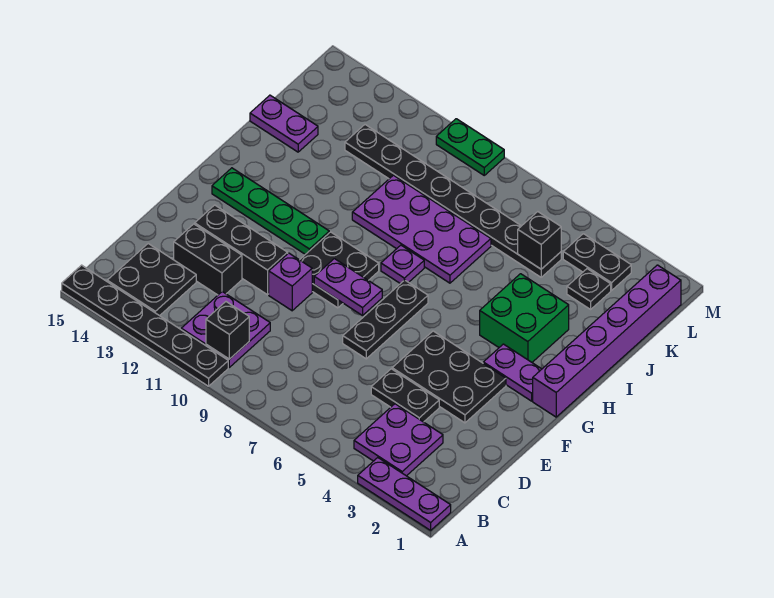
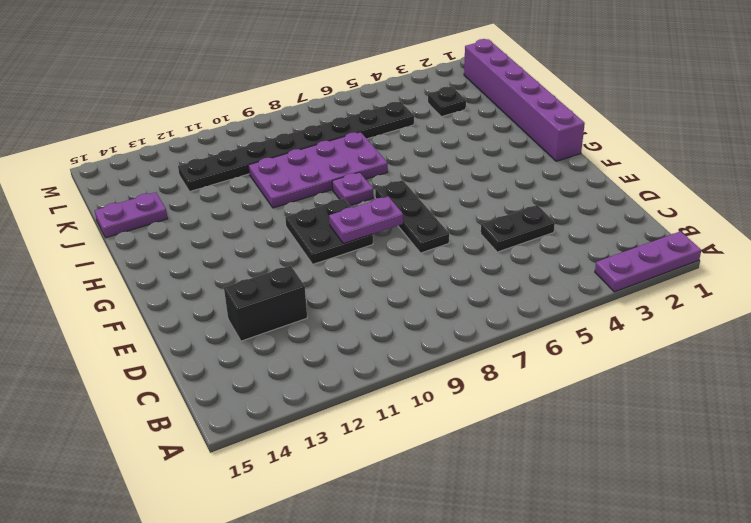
none -> black 1x6 plate [62,265,228,386]
none -> purple 2x2 plate [354,404,443,476]
none -> purple 2x2 plate [181,292,270,367]

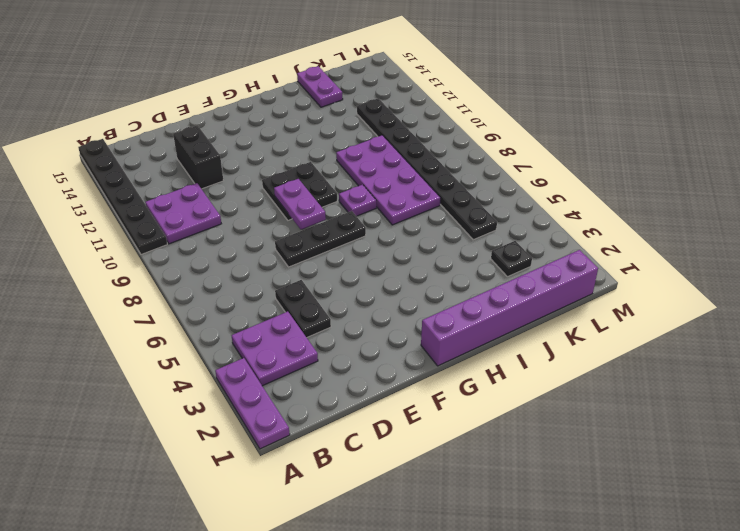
none -> black 2x2 plate [107,244,196,316]
none -> black 2x3 plate [392,331,506,423]
none -> purple 1x1 brick [269,253,312,311]

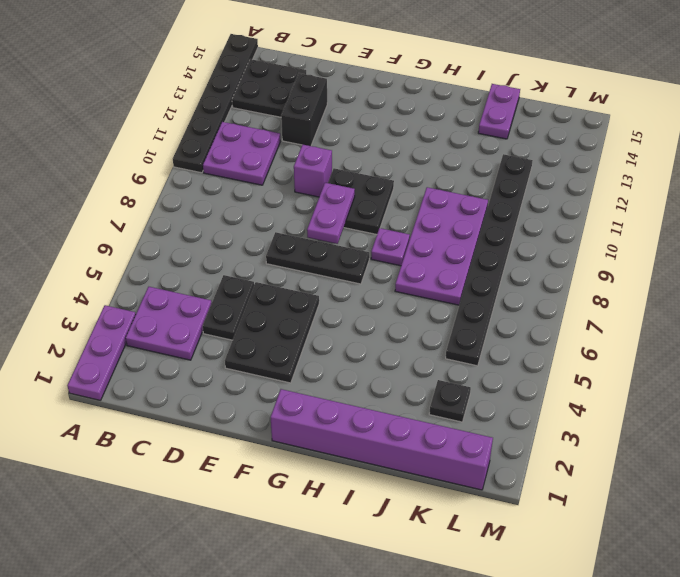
none -> black 1x3 brick [195,205,288,295]
none -> purple 1x2 plate [483,344,541,401]
none -> green 1x4 plate [212,168,329,254]

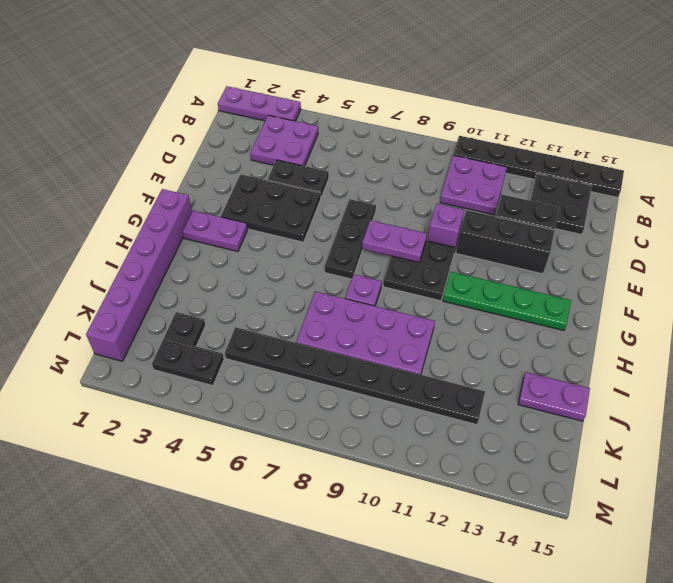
none -> green 2x2 brick [480,274,569,362]
none -> green 1x2 plate [436,119,504,175]
none -> black 1x1 brick [206,302,249,359]

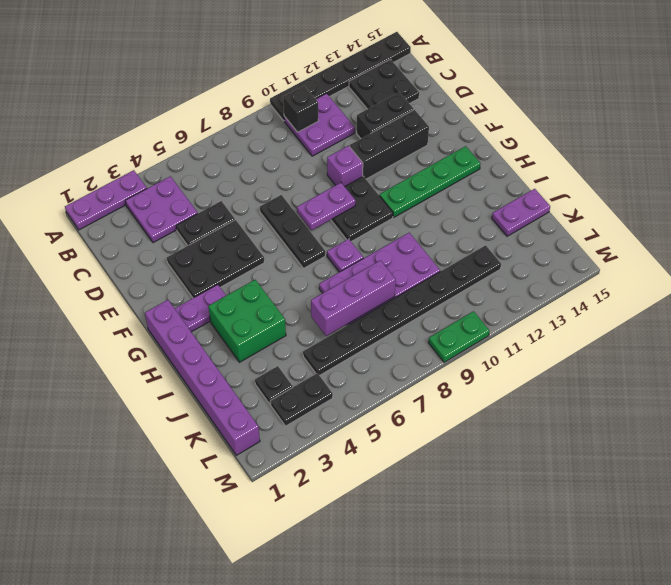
purple 1x3 brick [311,260,396,336] -> none
none -> black 1x1 brick [518,212,561,269]

